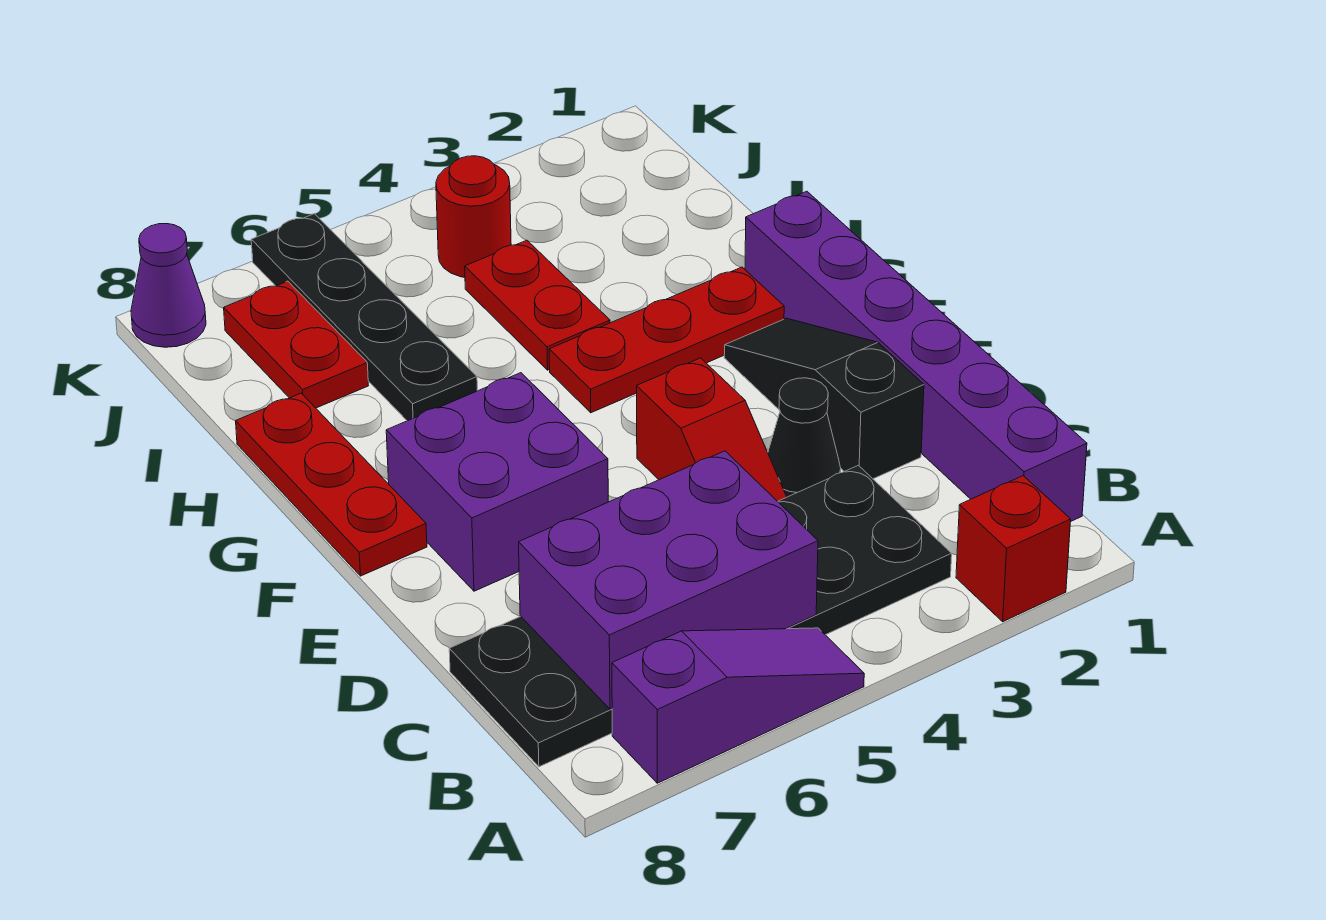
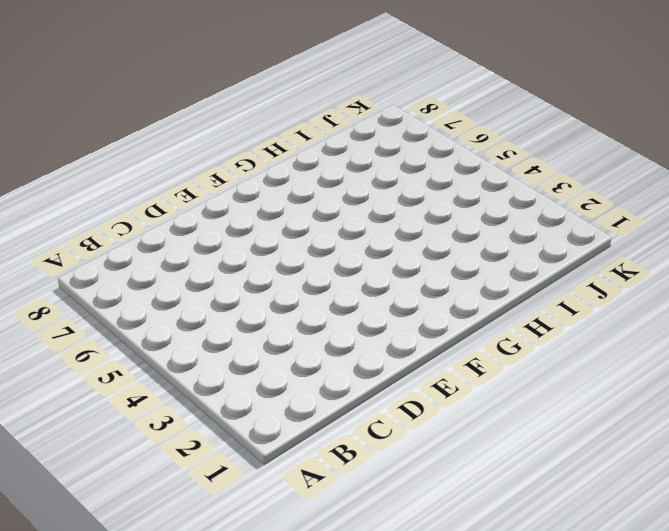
none -> red 1x1 brick [956,476,1071,622]
none -> purple 1x3 slope [612,628,864,783]
none -> purple 1x6 brick [745,191,1087,521]

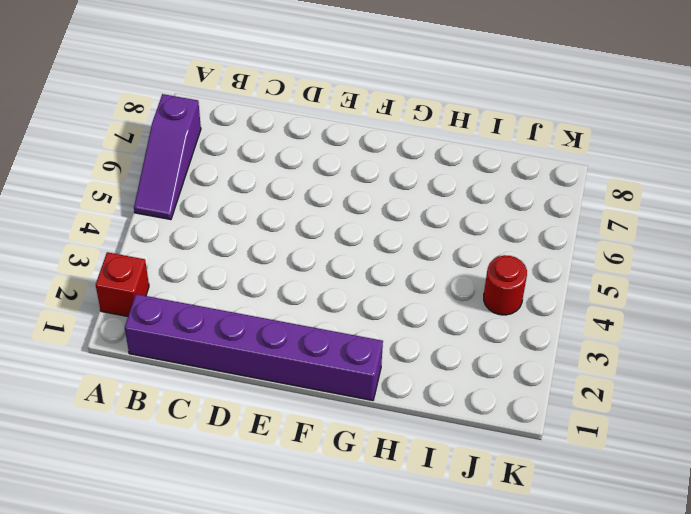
none -> black 2x6 plate [449,465,952,767]
none -> black 1x3 slope [724,318,924,479]
none -> black 1x1 cone [768,378,841,497]

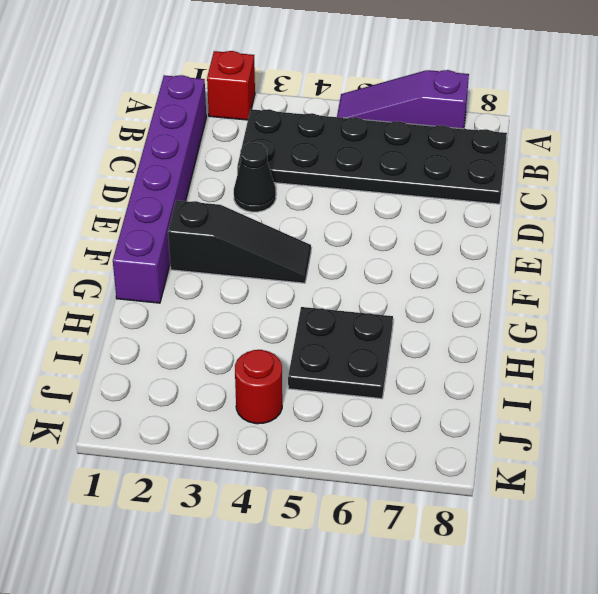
black 1x3 slope [168,200,311,283] -> black 1x3 slope turned to [724,318,924,479]
black 2x2 plate [288,307,393,399] -> black 1x4 plate [251,214,477,421]
none -> red 1x2 slope [637,358,786,501]
none -> purple 2x2 brick [386,373,608,591]
none -> red 1x3 plate [236,393,427,576]

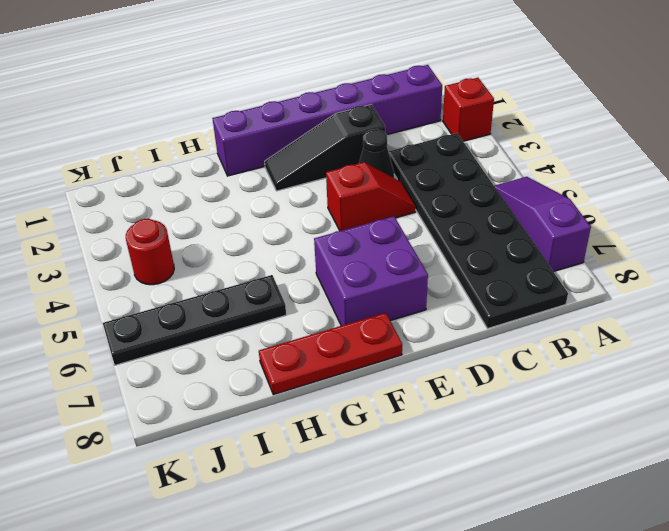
none -> red 1x3 plate [549,267,784,413]
none -> red 1x2 plate [465,240,610,370]
none -> red 1x2 plate [224,281,368,408]

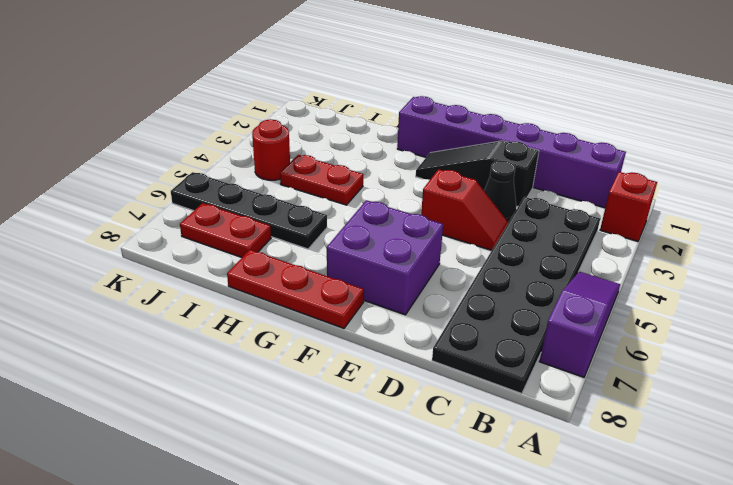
none -> red 1x3 plate [549,267,784,413]
none -> purple 1x1 cone [131,224,206,347]
none -> purple 2x3 brick [519,451,818,709]

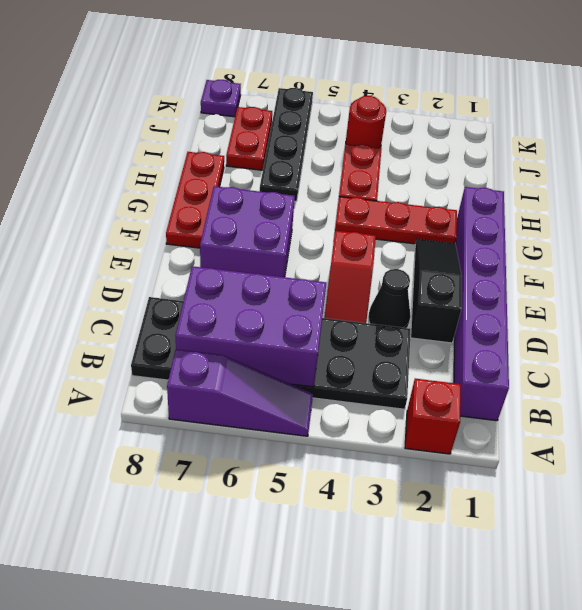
purple 1x1 plate [201,80,241,117] -> purple 1x1 cone [131,224,206,347]

